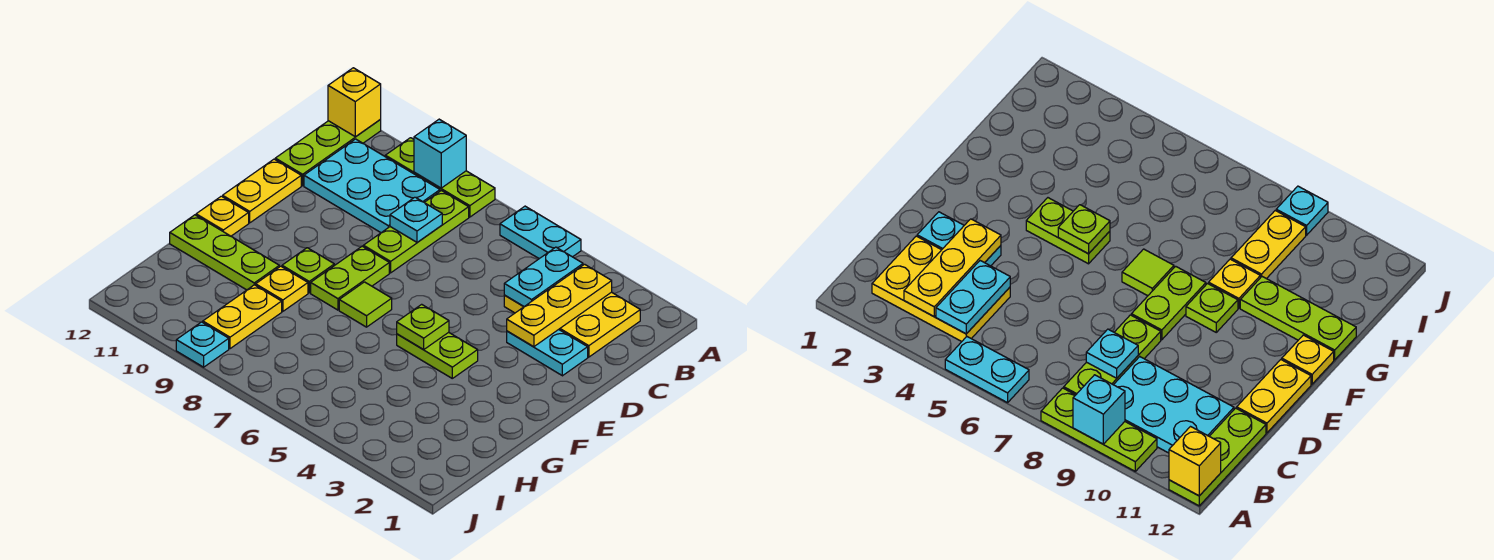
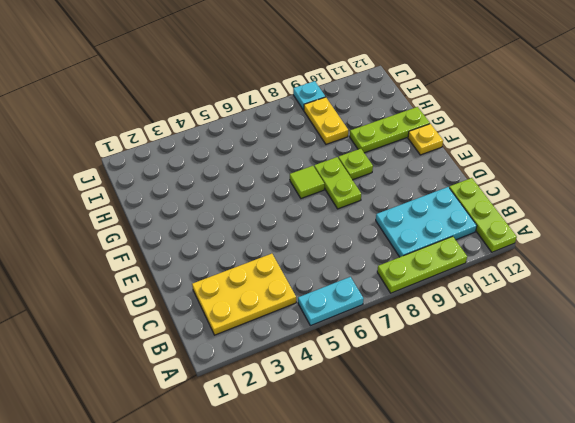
none -> lime 1x3 plate [363,191,469,273]
none -> cyan 1x2 plate [507,330,588,376]
none -> yellow 1x2 plate [223,159,301,223]

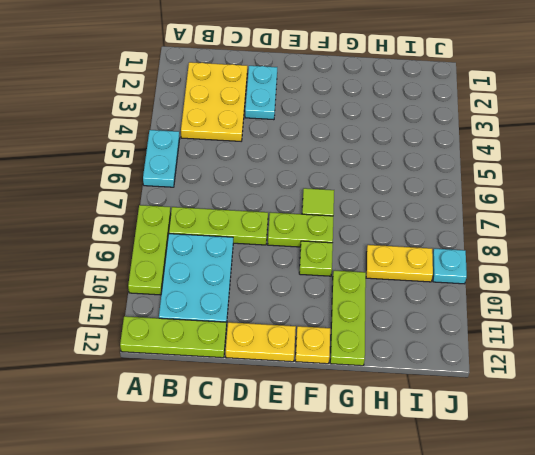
none -> lime 1x2 plate [397,332,478,378]
none -> yellow 1x1 plate [256,266,308,311]
none -> cyan 1x1 brick [414,119,466,188]

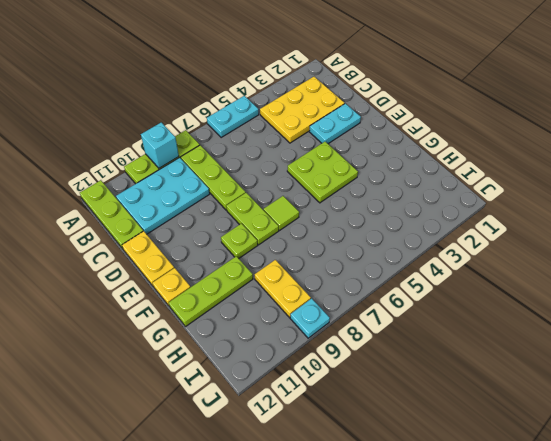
lime 2x2 plate [287,142,358,203] -> lime 1x2 plate [397,332,478,378]
none -> yellow 1x1 plate [256,266,308,311]
none -> yellow 1x1 brick [328,68,381,137]
none -> yellow 1x3 plate [507,264,612,347]

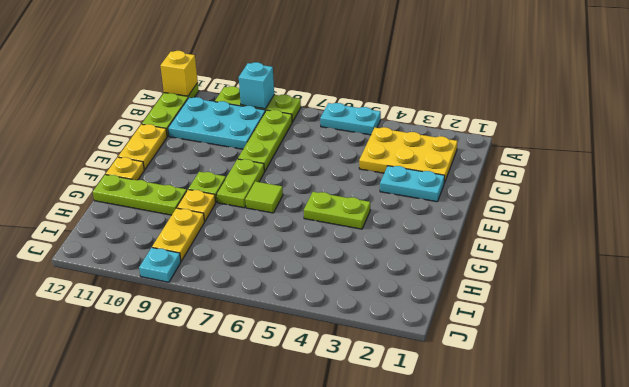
none -> yellow 1x3 plate [507,264,612,347]
none -> cyan 1x2 plate [504,247,583,306]
none -> cyan 1x1 plate [390,197,442,242]

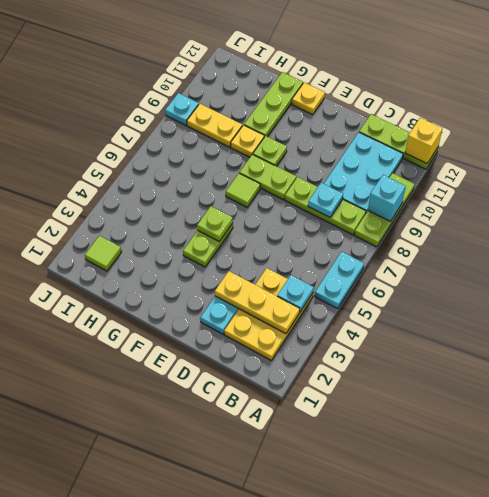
cyan 1x1 plate [277,275,314,312] -> cyan 1x2 plate [504,247,583,306]
lime 1x1 tile [85,236,121,271] -> none
none -> yellow 1x2 plate [223,159,301,223]

